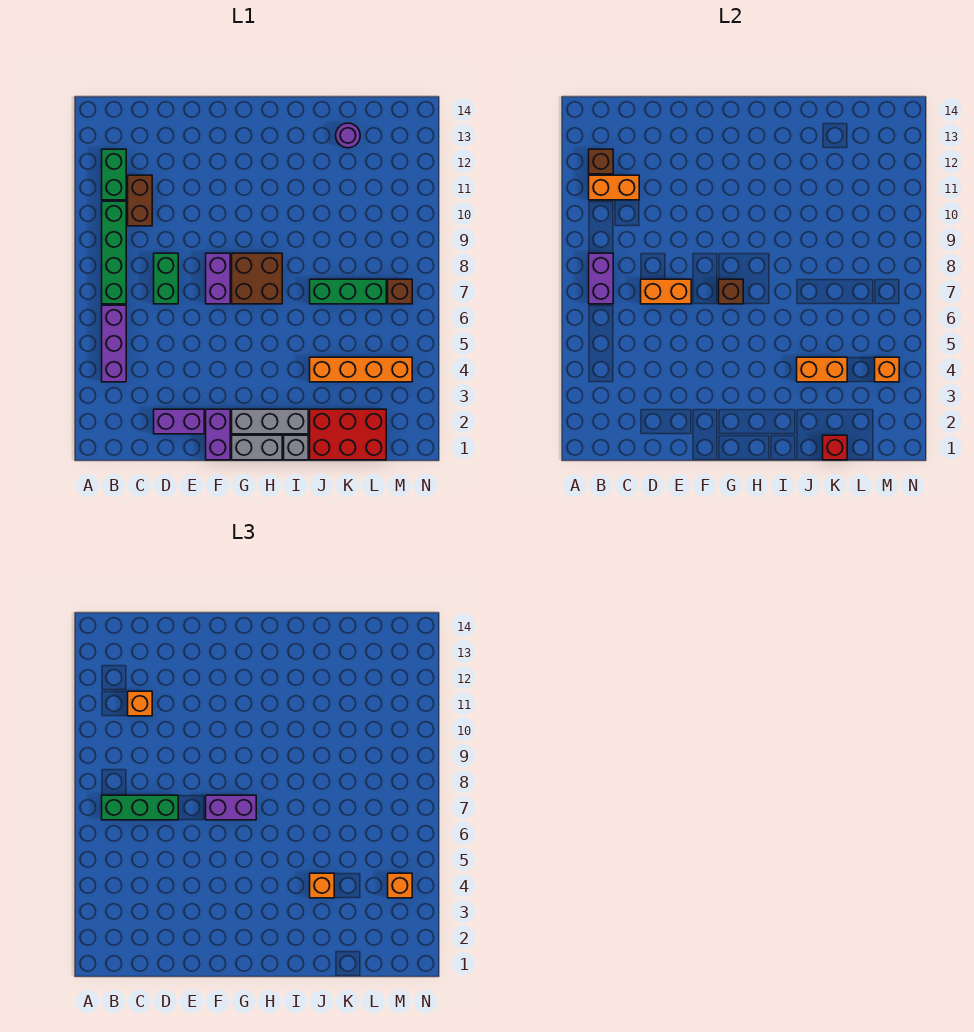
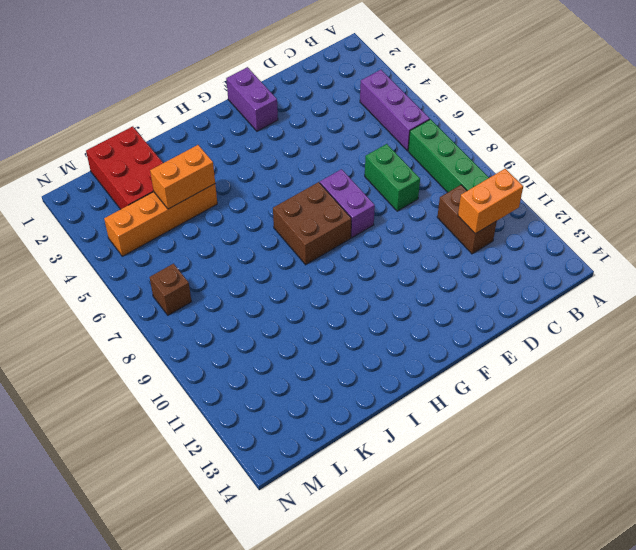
red 2x3 brick [86,126,163,209] -> red 2x3 brick turned to [310,409,386,460]
none -> green 1x2 brick [102,149,126,200]
none -> purple 1x2 brick [154,409,204,434]
none -> grey 1x2 brick [232,435,282,460]
none -> grey 1x3 brick [232,409,308,434]

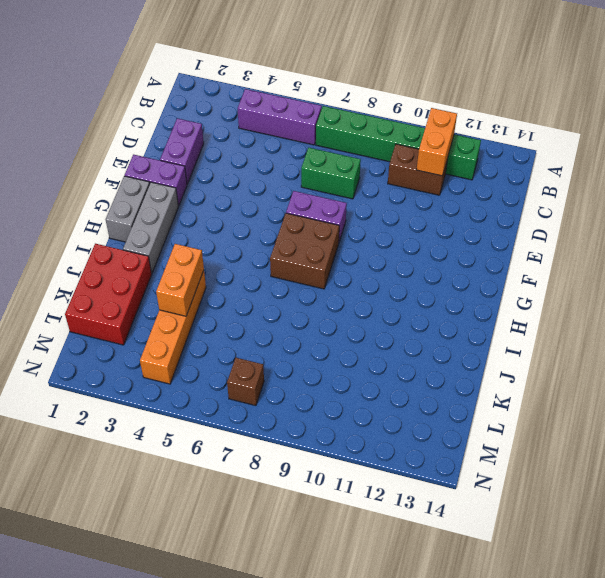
none -> grey 1x1 brick [284,435,308,460]
none -> green 1x3 brick [310,279,386,304]
none -> purple 1x1 round brick [336,123,360,148]
none -> purple 1x2 brick [589,253,613,304]

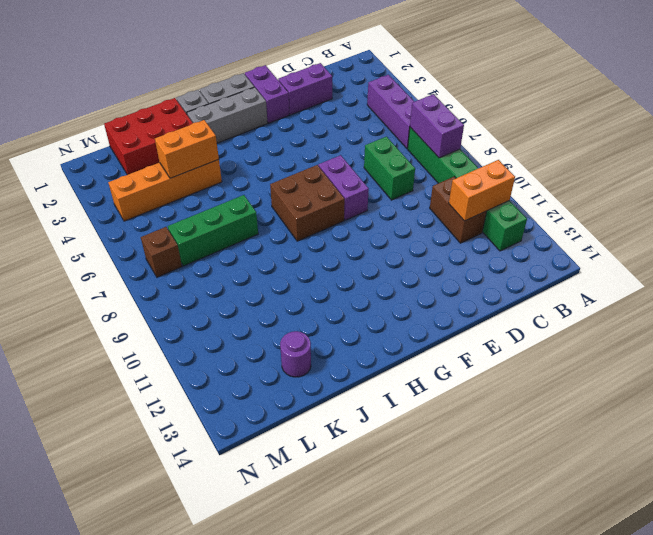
none -> brown 1x1 brick [589,149,613,174]
none -> orange 1x2 brick [641,279,691,304]
none -> brown 1x1 brick [719,279,743,304]
none -> red 1x1 brick [823,435,847,460]

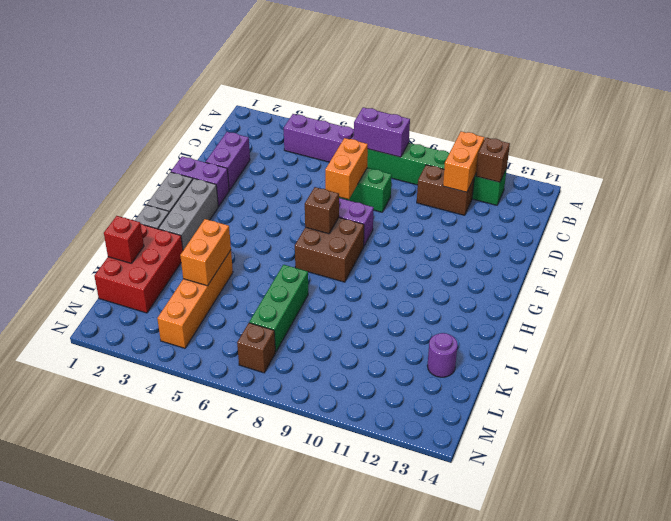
none -> orange 1x1 brick [875,357,899,382]
none -> green 1x3 brick [102,795,178,820]
none -> orange 1x1 brick [128,691,152,716]
none -> purple 1x2 brick [206,795,256,820]

